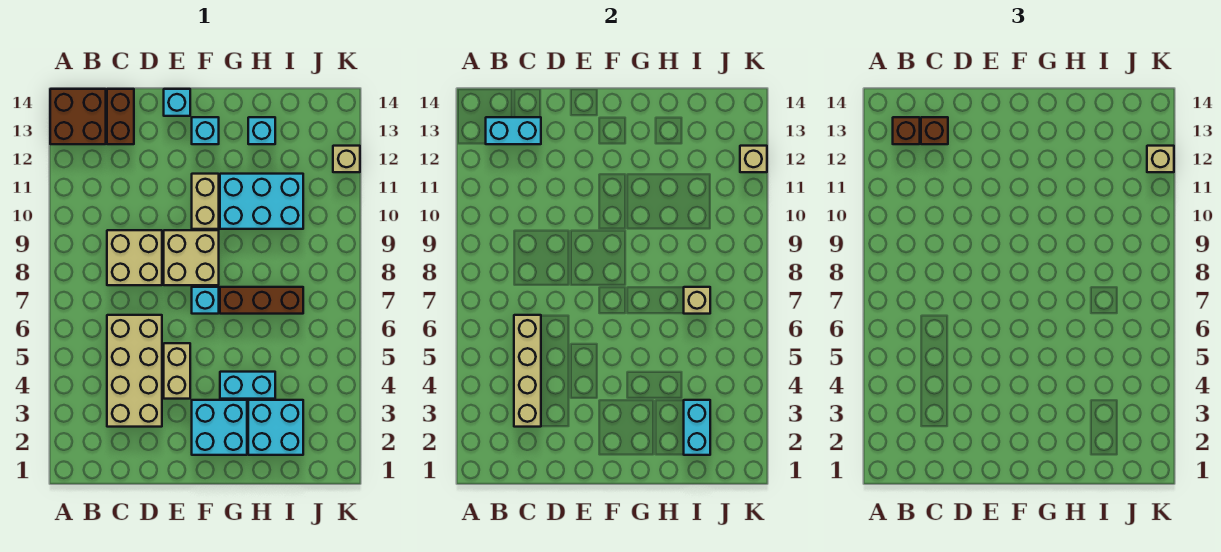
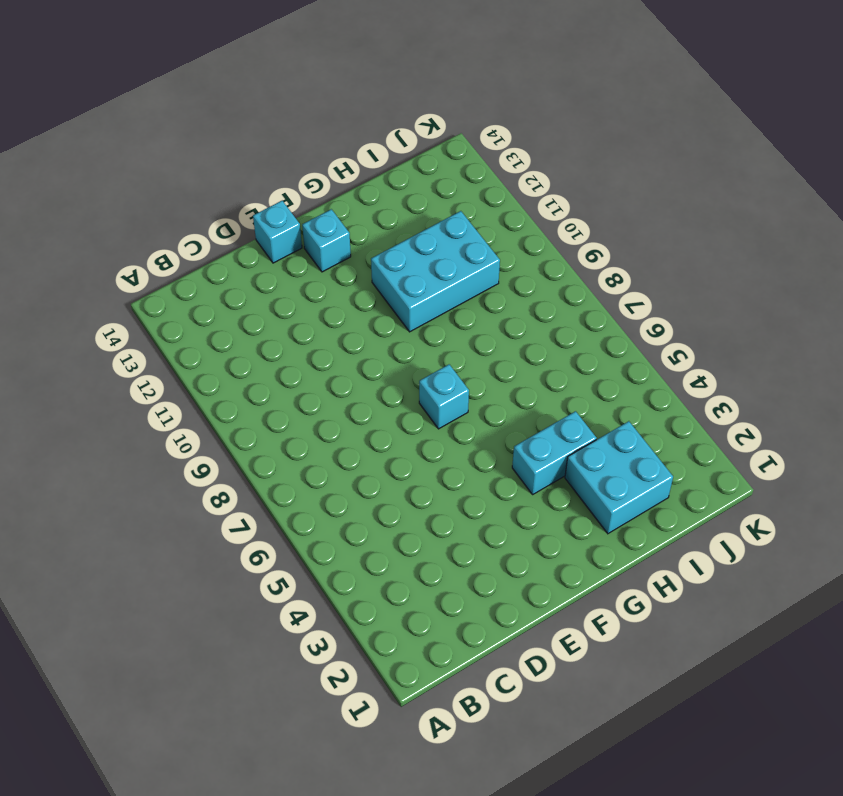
none -> brown 2x2 brick [50,89,106,144]
none -> tan 2x4 brick [107,315,162,427]
none -> tan 2x2 brick [107,230,162,285]

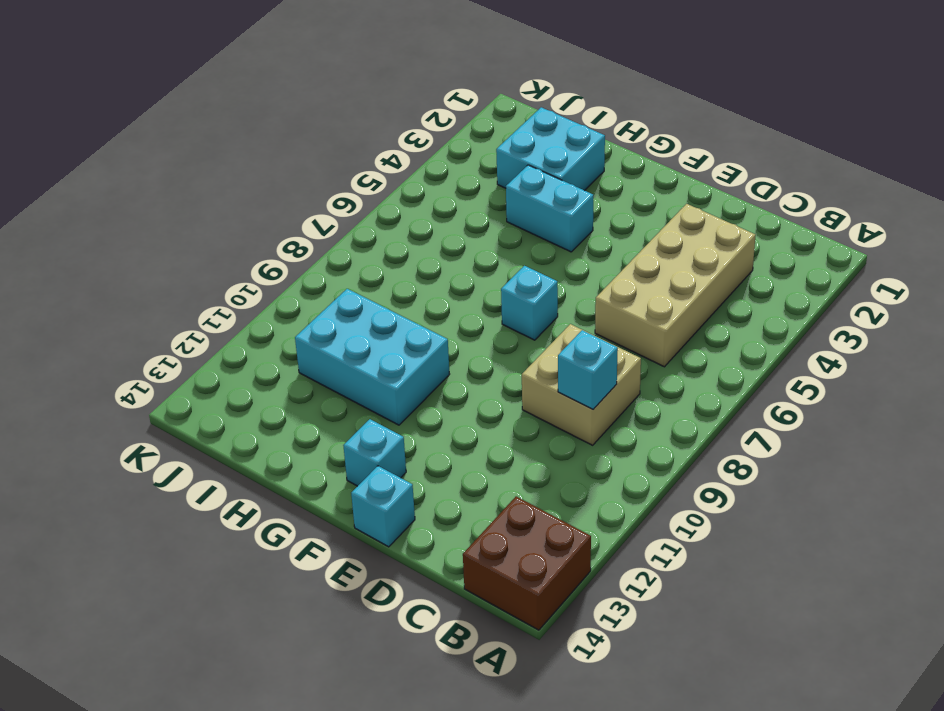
cyan 1x1 brick [558,330,618,409] -> cyan 1x1 brick moved to [248,117,275,144]
none -> brown 1x2 brick [107,89,134,144]
none -> tan 1x2 brick [164,343,190,399]
none -> tan 2x2 brick [164,230,219,285]

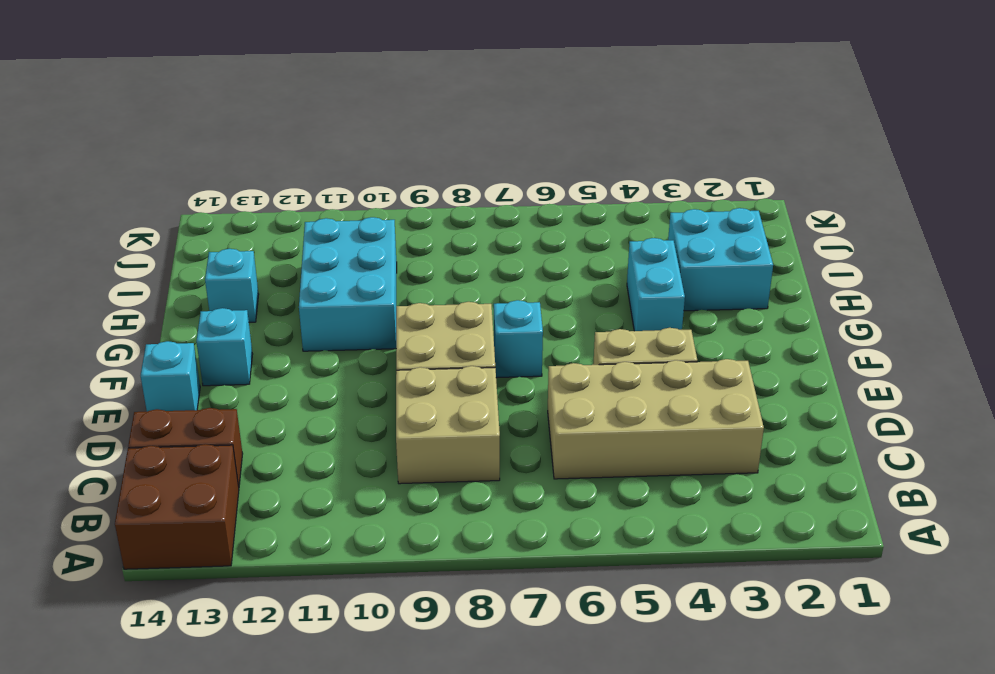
none -> cyan 2x2 brick [192,400,247,455]
none -> tan 1x2 brick [192,174,219,229]
none -> brown 1x3 brick [220,287,303,314]

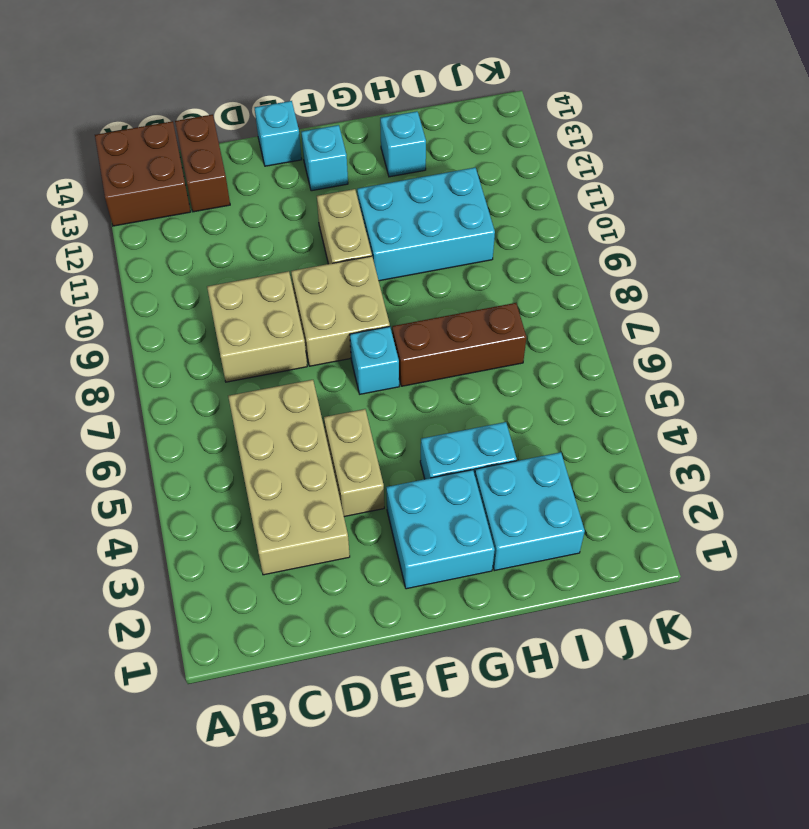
none -> tan 1x1 brick [333,146,360,172]
none -> cyan 1x2 brick [486,117,541,144]
none -> tan 1x4 brick [514,315,541,427]

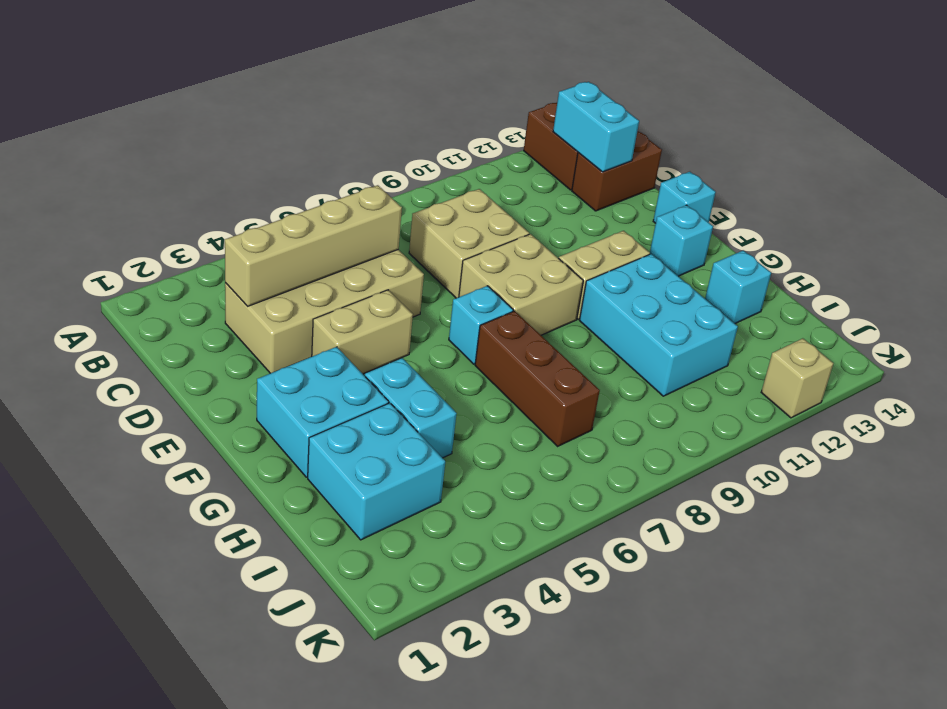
none -> cyan 1x2 brick [684,400,710,455]
none -> tan 1x1 brick [684,287,710,314]
none -> tan 1x1 brick [740,146,767,172]

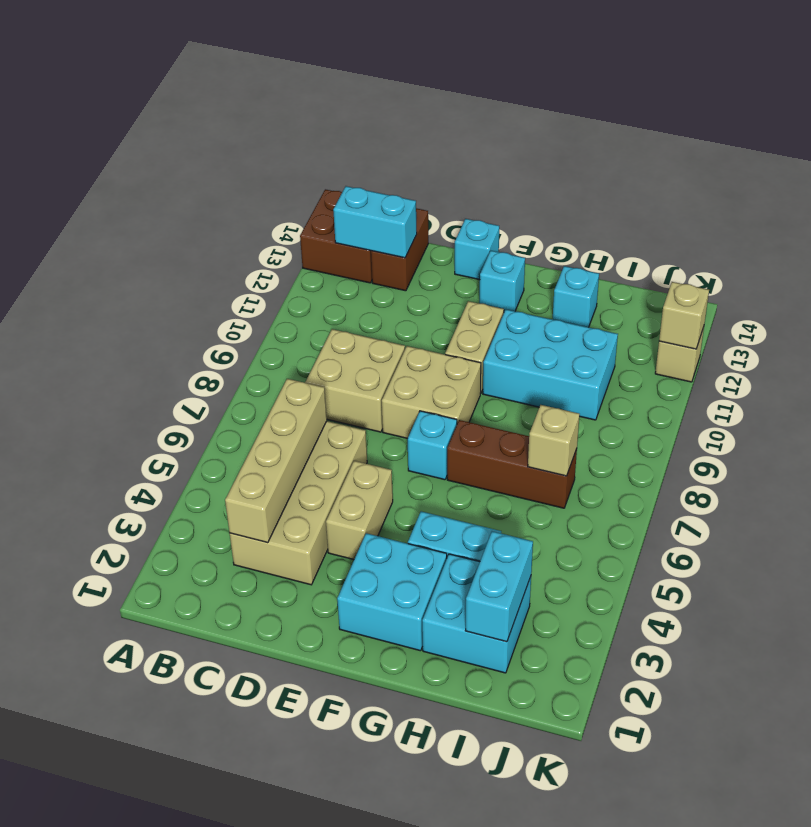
none -> brown 1x1 brick [893,117,920,144]
none -> brown 1x1 brick [921,117,948,144]
none -> tan 1x1 brick [1147,146,1174,172]

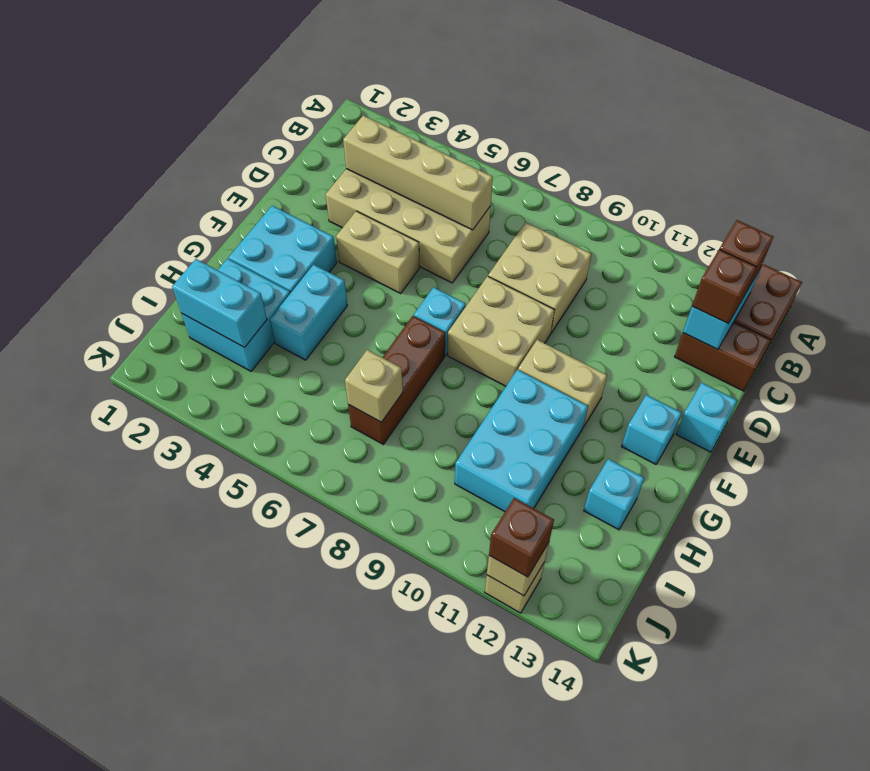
brown 1x1 brick [489,498,554,577] -> tan 1x1 brick [1147,146,1174,172]

